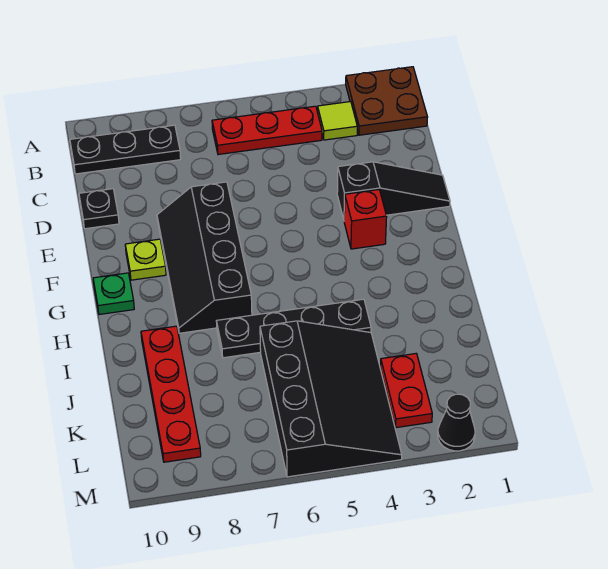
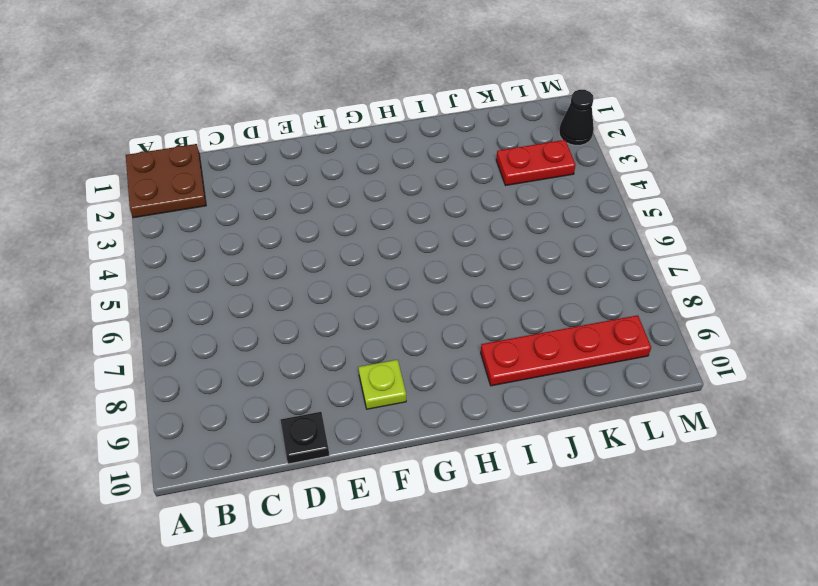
none -> lime 1x1 tile [318,102,357,140]
none -> red 1x3 plate [212,106,322,155]
none -> black 1x3 plate [70,125,181,174]

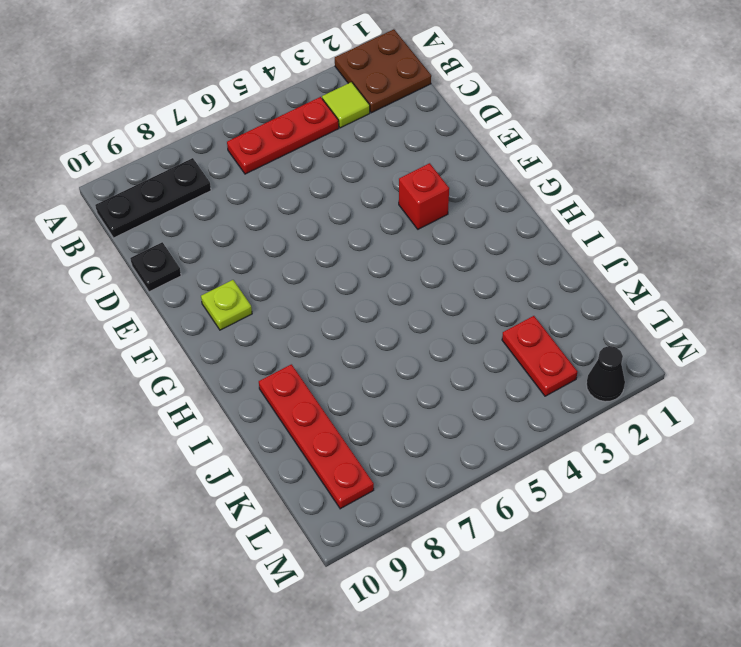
none -> black 1x3 slope [337,162,450,219]
none -> black 2x4 slope [157,182,252,333]
none -> green 1x1 plate [93,273,134,315]

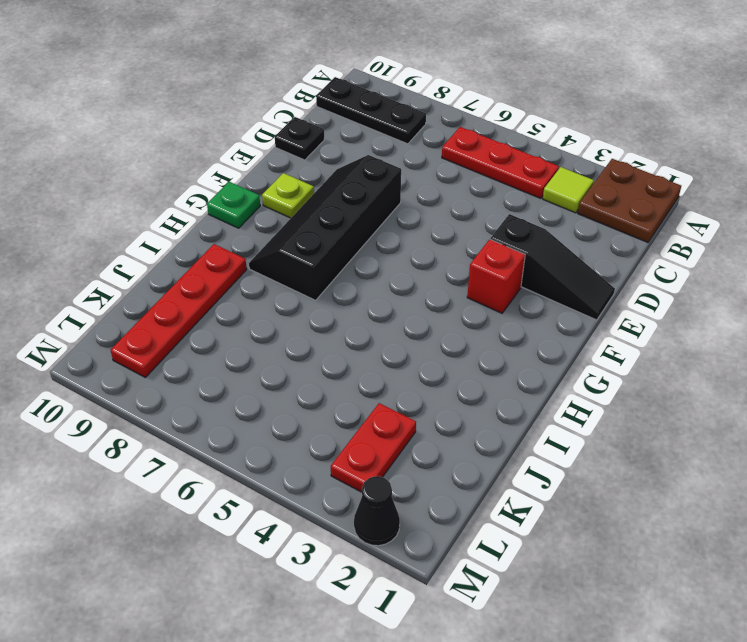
none -> black 1x4 plate [216,299,371,358]
none -> black 3x4 slope [260,321,402,477]

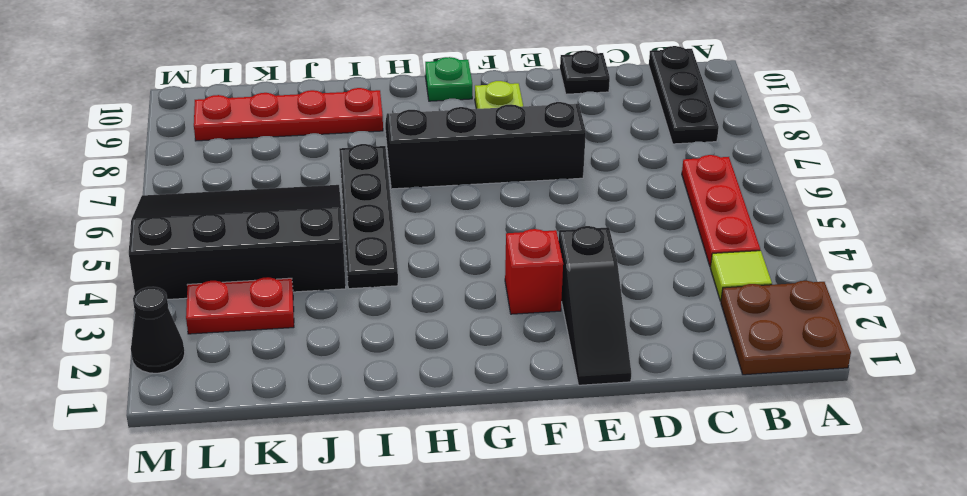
black 3x4 slope [129,185,346,300] -> black 3x4 slope turned to [260,321,402,477]

